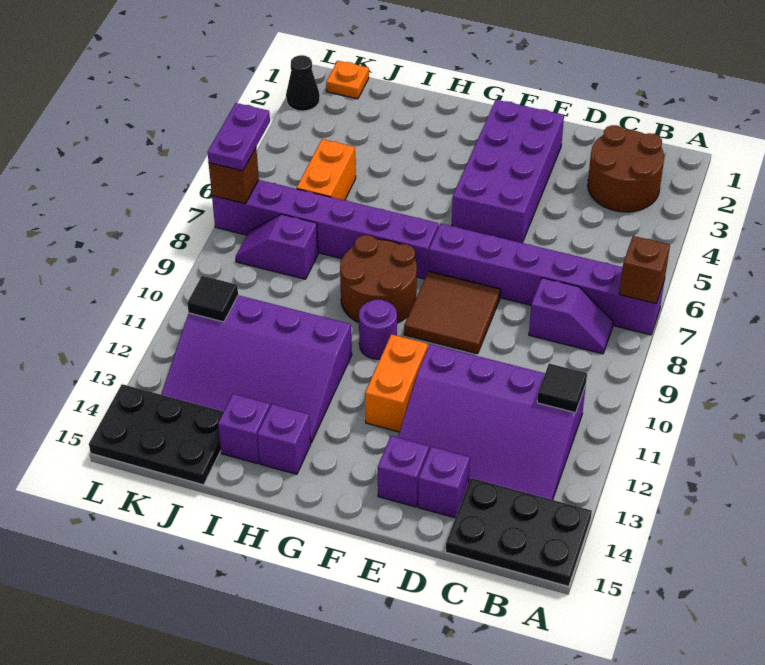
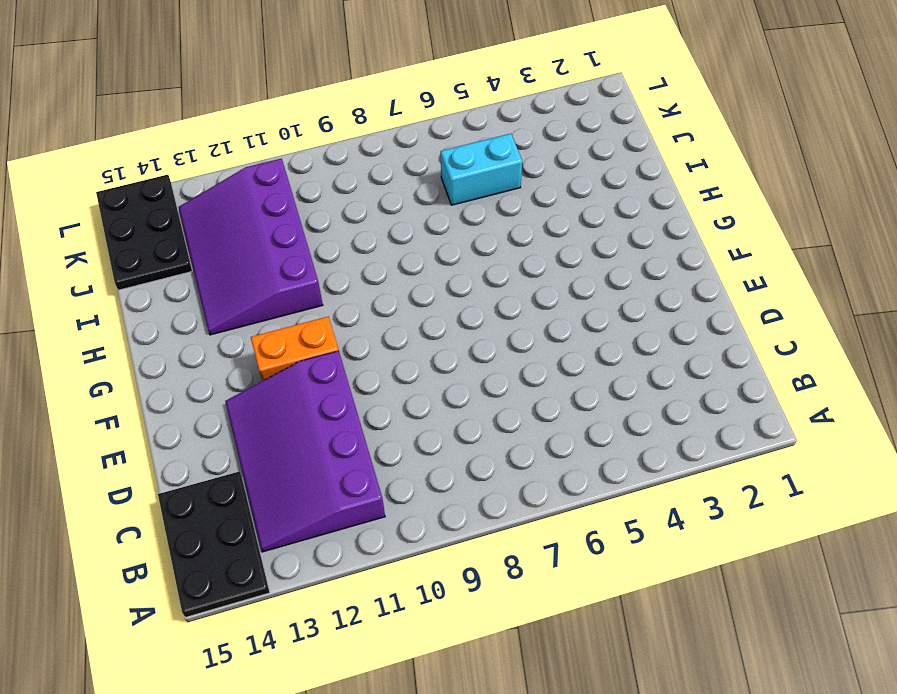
cyan 1x2 brick [441,134,522,205] -> orange 1x2 brick [297,139,356,200]
none -> purple 1x6 brick [429,224,665,335]
none -> brown 2x2 round brick [588,125,664,212]
none -> purple 1x2 slope [529,278,613,354]

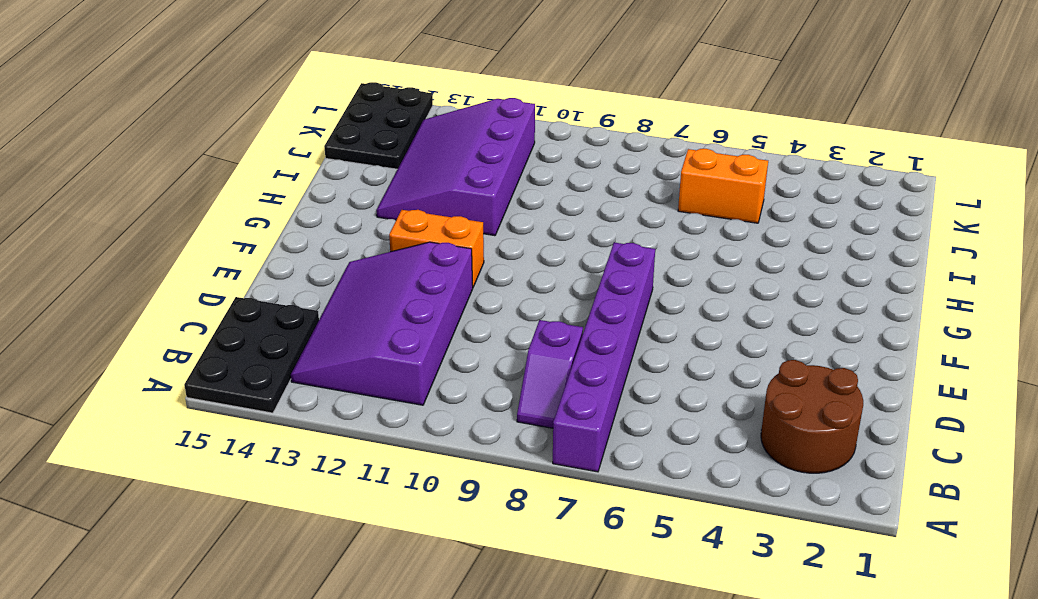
none -> purple 1x1 brick [418,447,470,518]
none -> purple 2x4 brick [452,100,564,243]
none -> brown 2x2 tile [404,271,500,354]

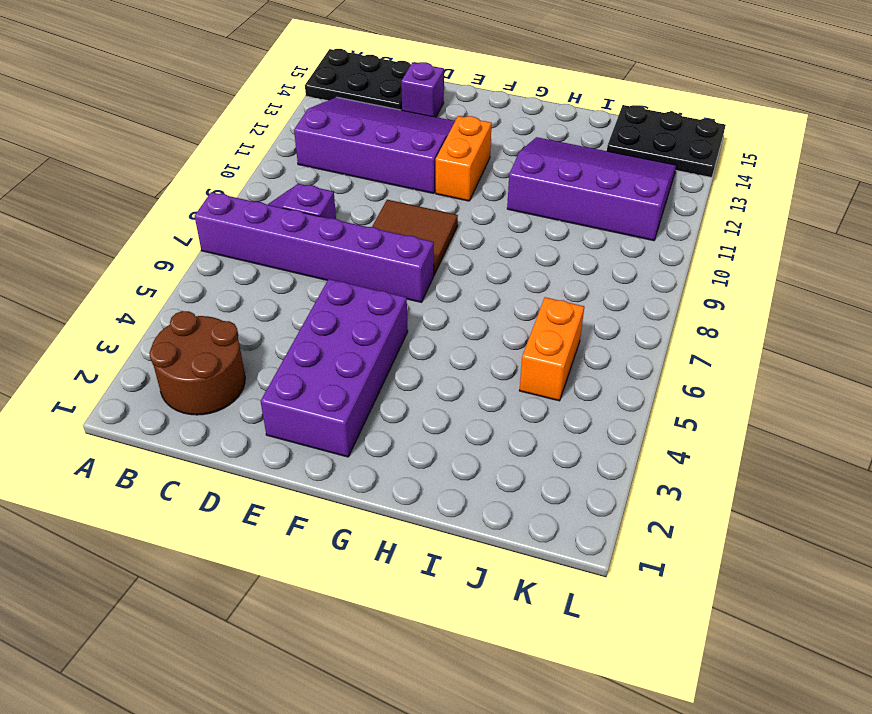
none -> purple 1x1 brick [378,436,429,507]
none -> purple 1x6 brick [212,180,439,279]
none -> brown 2x2 round brick [340,235,417,323]

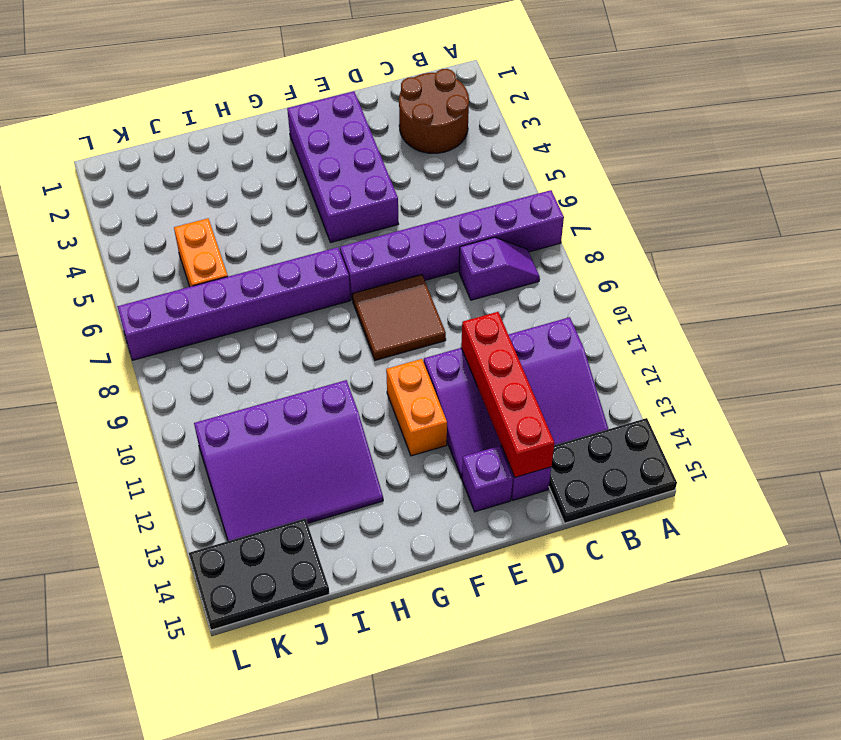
red 1x4 brick [461,312,554,477] -> none
none -> brown 2x2 round brick [340,235,417,323]
none -> purple 1x1 round brick [359,300,397,359]
none -> purple 1x1 brick [257,404,311,474]

